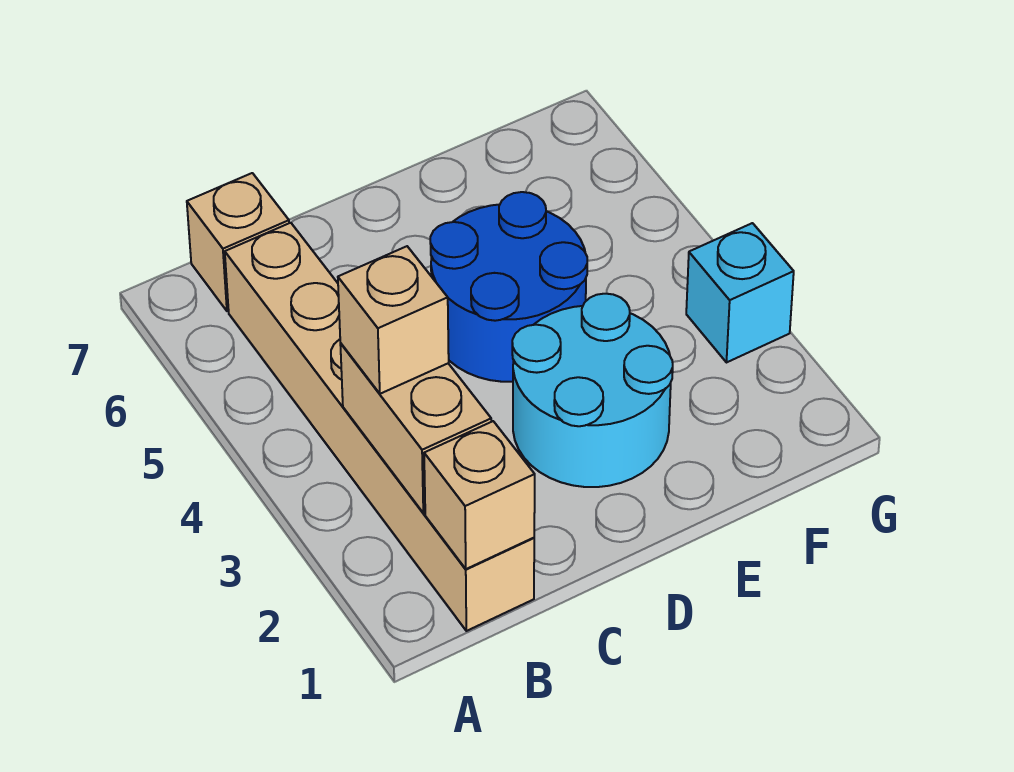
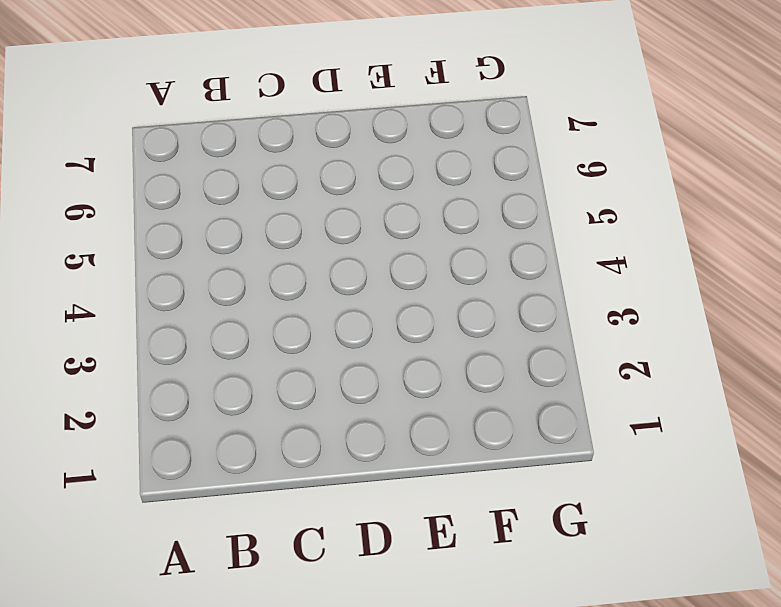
none -> tan 1x6 brick [225,223,534,631]
none -> tan 1x1 brick [187,173,289,311]

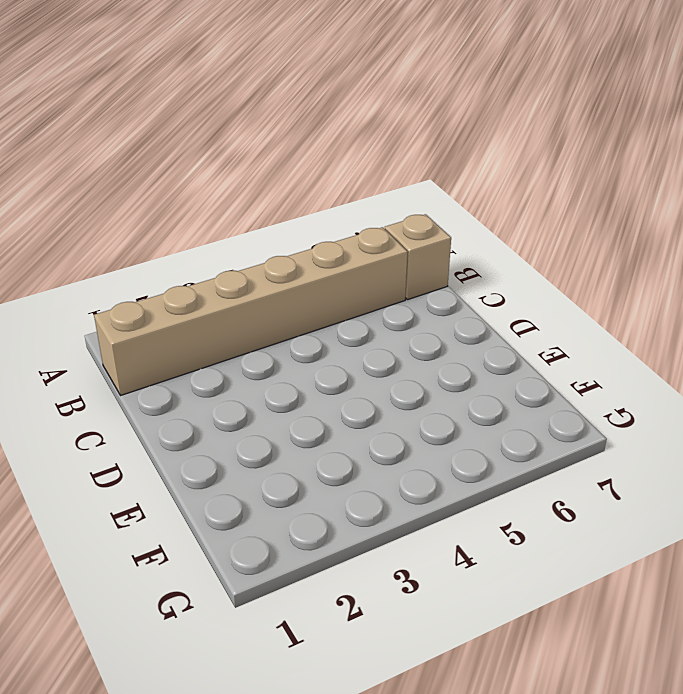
none -> cyan 2x2 round brick [512,294,673,487]
none -> blue 2x2 round brick [430,192,587,382]

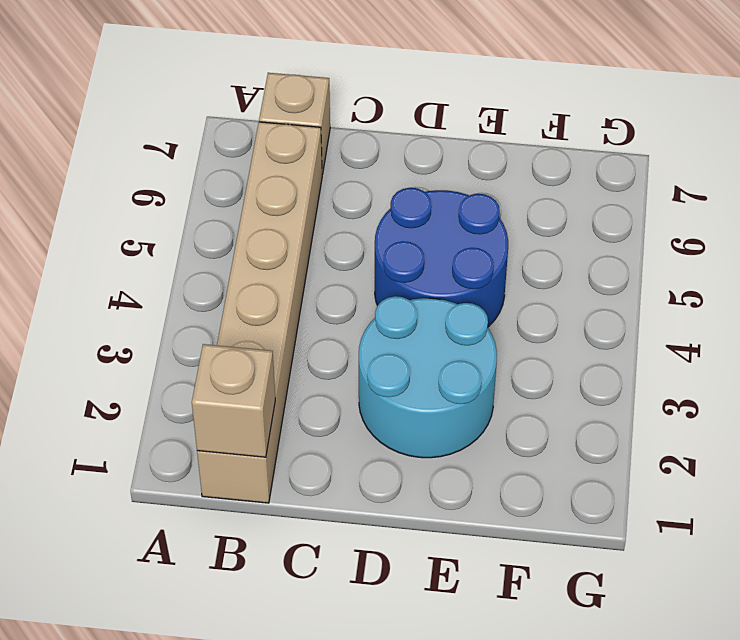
none -> cyan 1x1 brick [686,223,794,363]
none -> tan 1x2 brick [340,343,491,513]

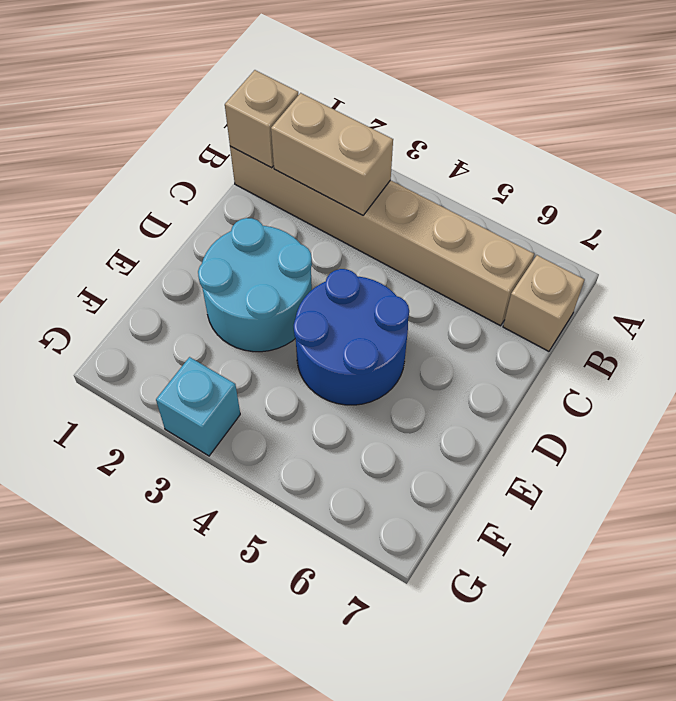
none -> tan 1x1 brick [338,246,449,394]

